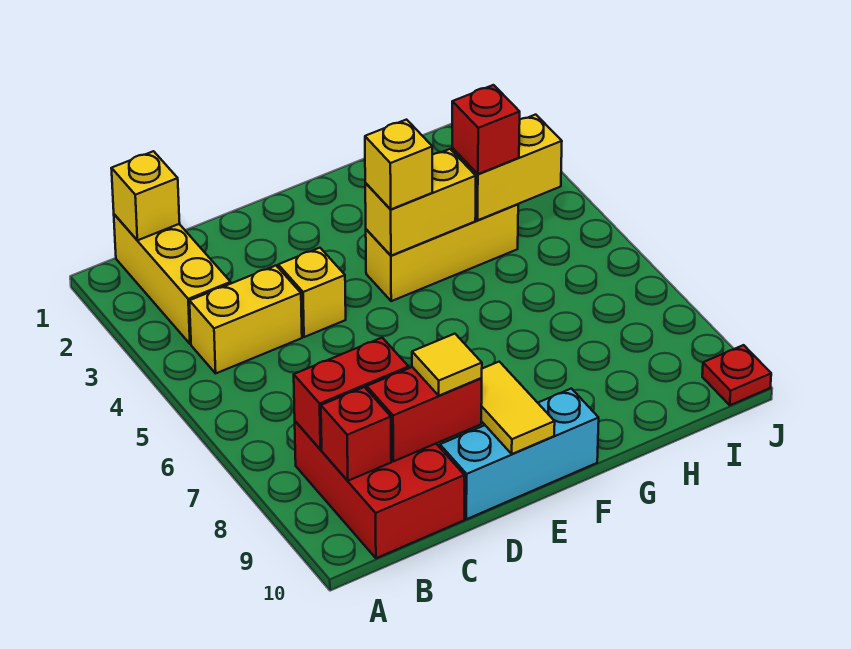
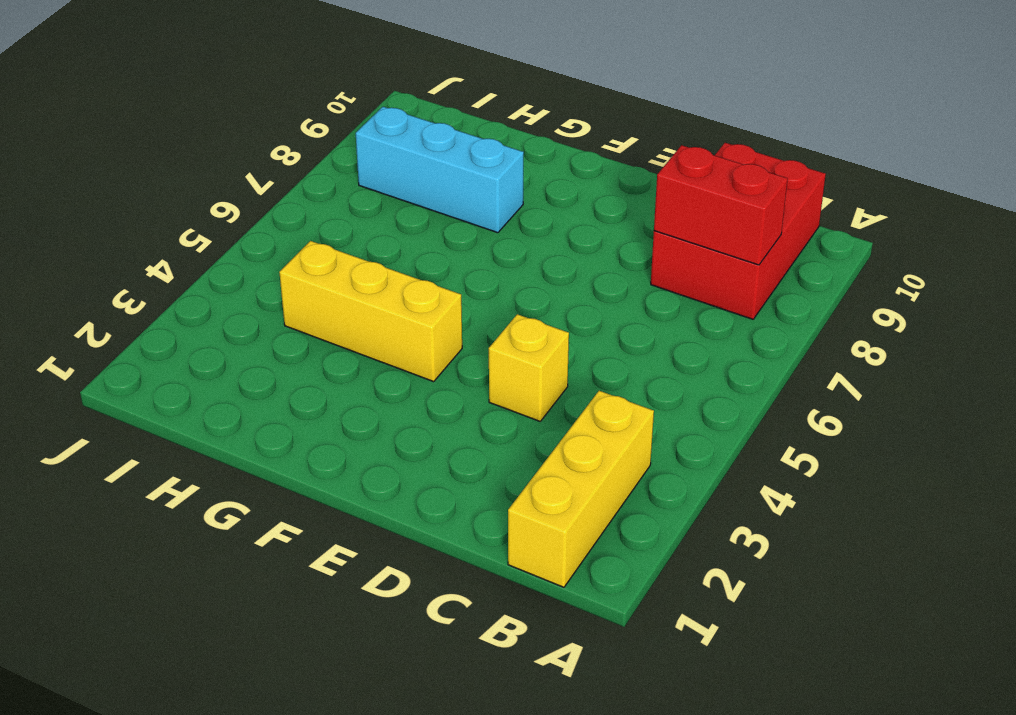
cyan 1x3 brick [356,107,524,233] -> cyan 1x3 brick moved to [440,389,599,519]
none -> yellow 1x2 brick [190,266,302,373]
none -> red 1x1 plate [702,345,771,405]
none -> yellow 1x1 brick [111,151,180,240]

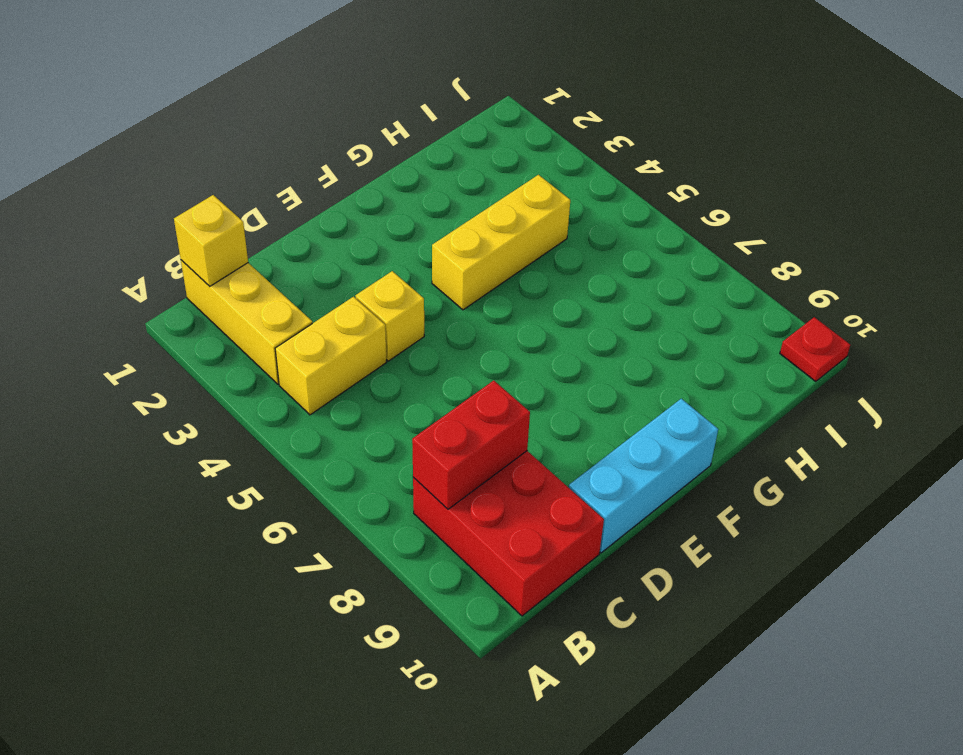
none -> red 1x1 brick [321,387,391,481]
none -> red 1x2 brick [367,367,482,461]
none -> yellow 1x2 tile [481,362,555,454]

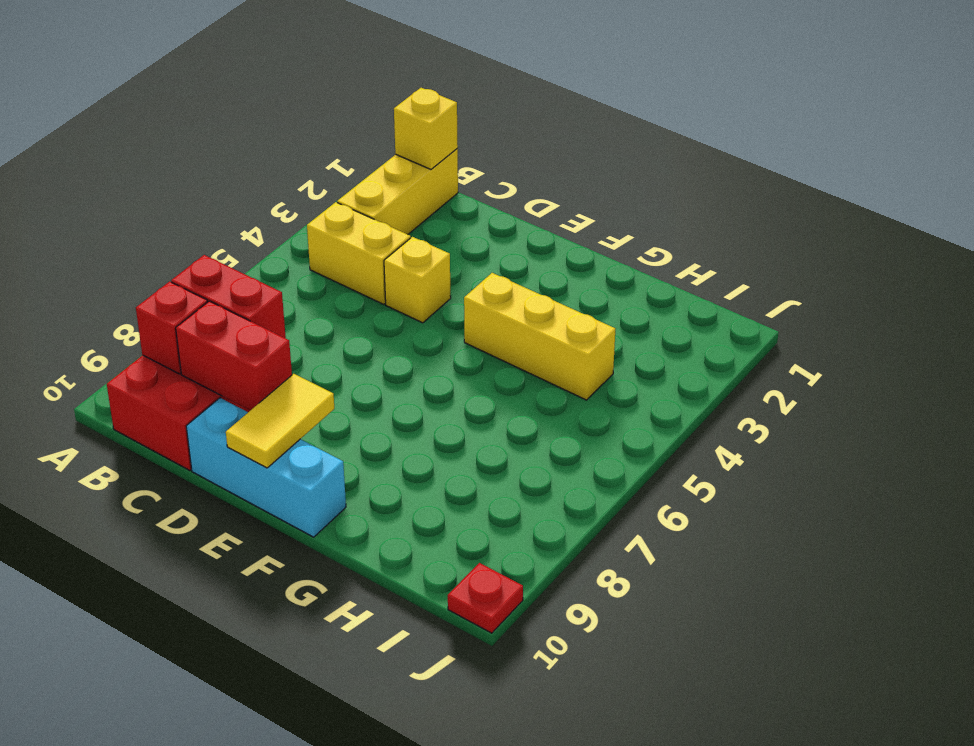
none -> yellow 1x2 brick [365,149,476,256]
none -> yellow 1x2 brick [452,115,562,220]
none -> yellow 1x1 tile [412,334,482,396]

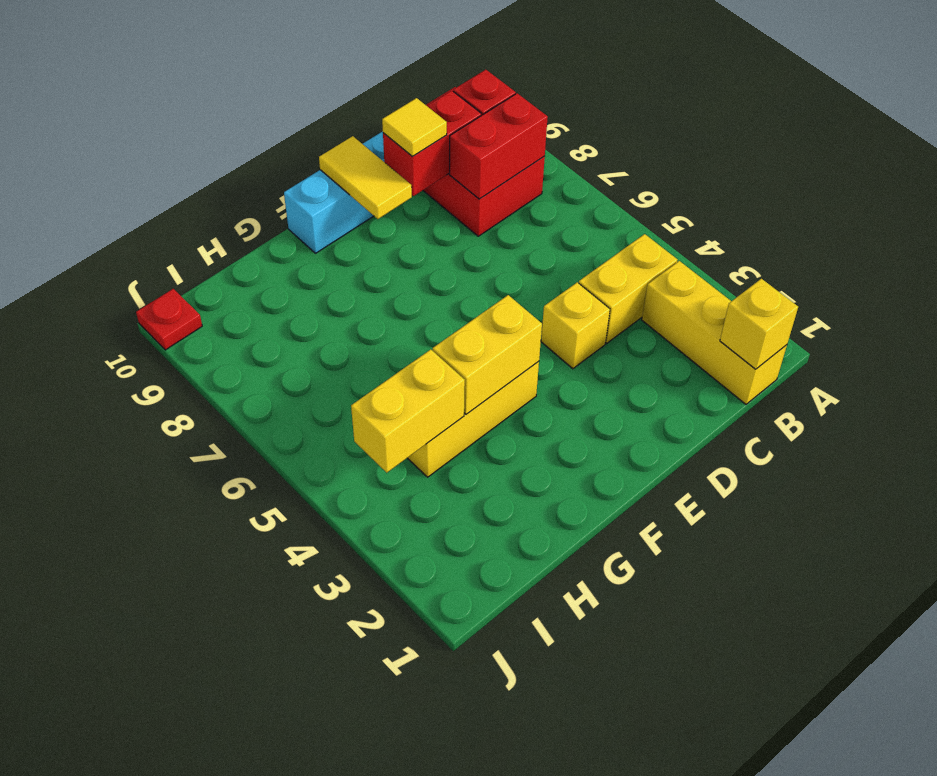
none -> yellow 1x1 brick [365,120,432,209]
none -> red 1x1 brick [452,85,520,174]

